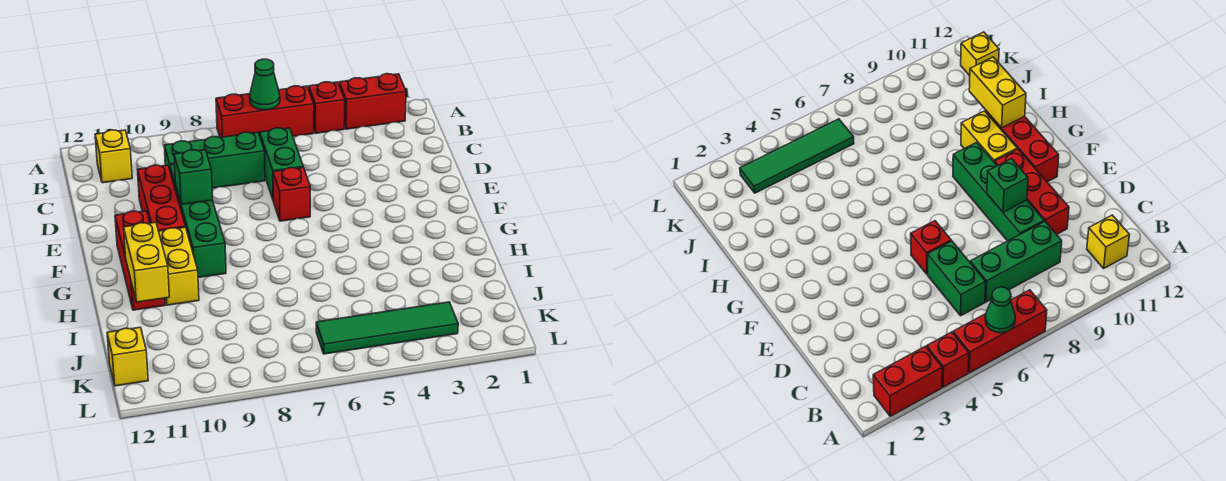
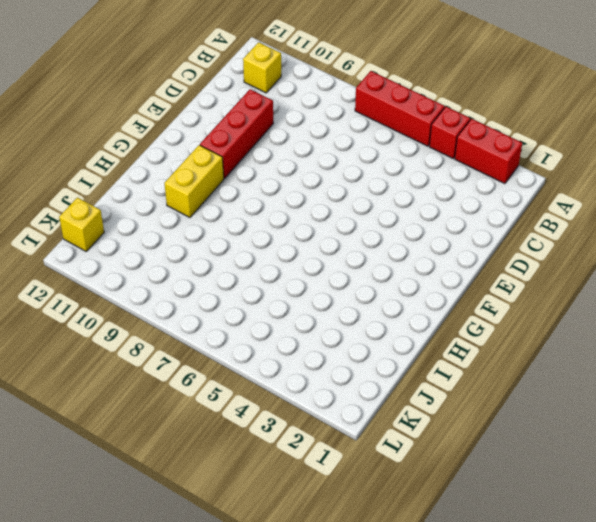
none -> green 1x2 brick [260,128,303,199]
none -> green 1x3 brick [164,132,265,188]
none -> green 1x4 brick [170,164,226,278]

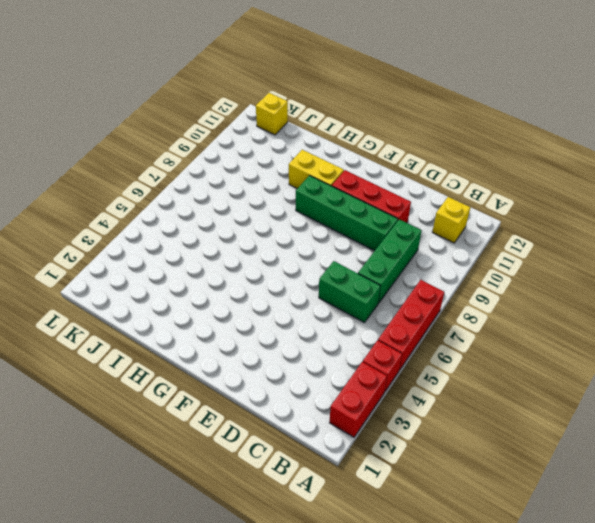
none -> red 1x1 brick [273,167,310,221]
none -> red 1x3 brick [115,211,165,310]
none -> green 1x4 tile [316,302,458,354]

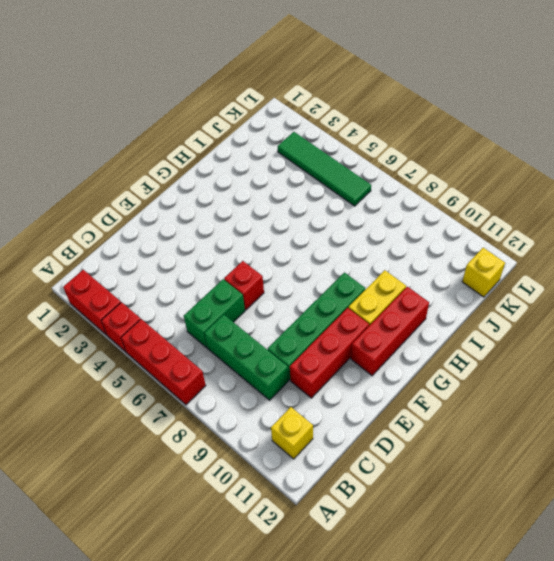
none -> green 1x1 cone [250,59,280,110]
none -> green 1x1 brick [174,150,212,205]
none -> yellow 1x2 brick [124,222,169,302]

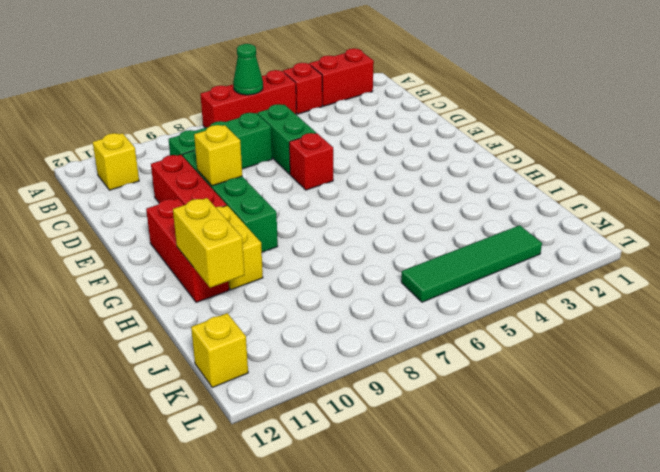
yellow 1x1 brick [194,125,242,186] -> green 1x1 brick [174,150,212,205]

